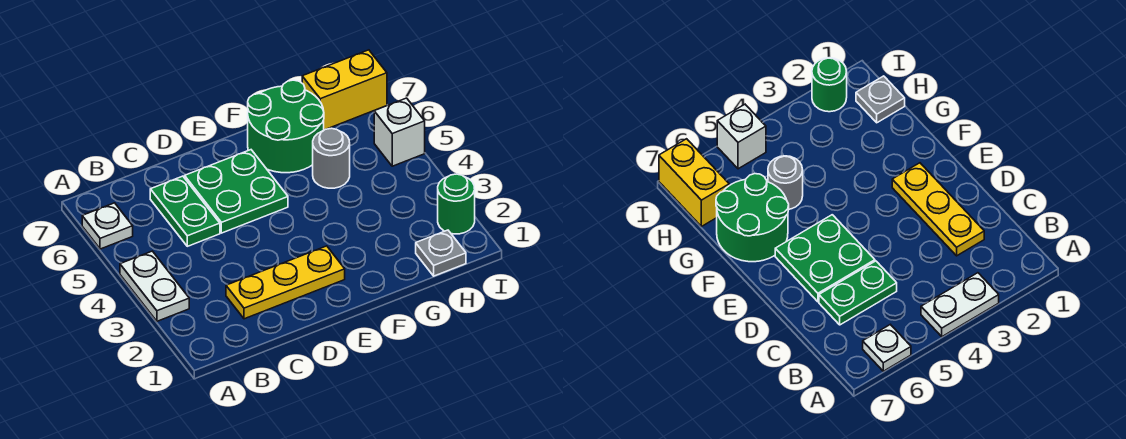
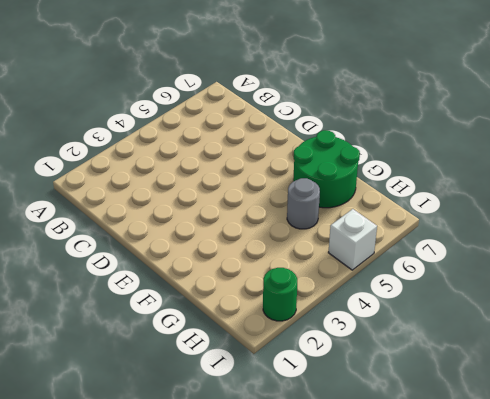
none -> white 1x2 plate [120,251,189,321]
none -> white 1x1 plate [82,203,133,249]

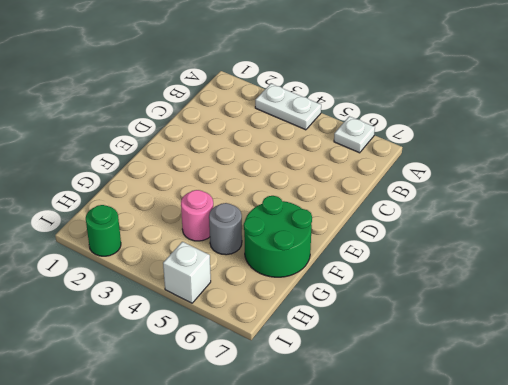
pink 1x1 round brick [181,190,213,241] -> none
none -> yellow 1x3 plate [226,246,345,319]
none -> green 1x2 plate [150,176,220,246]

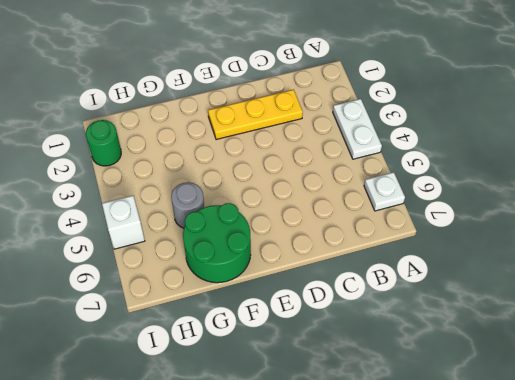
none -> green 1x2 plate [150,176,220,246]
none -> green 2x2 plate [185,150,288,233]

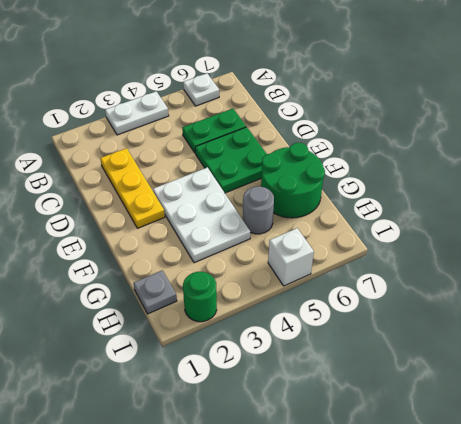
white 2x3 plate [153,167,250,263] -> none
none -> yellow 1x2 brick [302,50,387,130]

